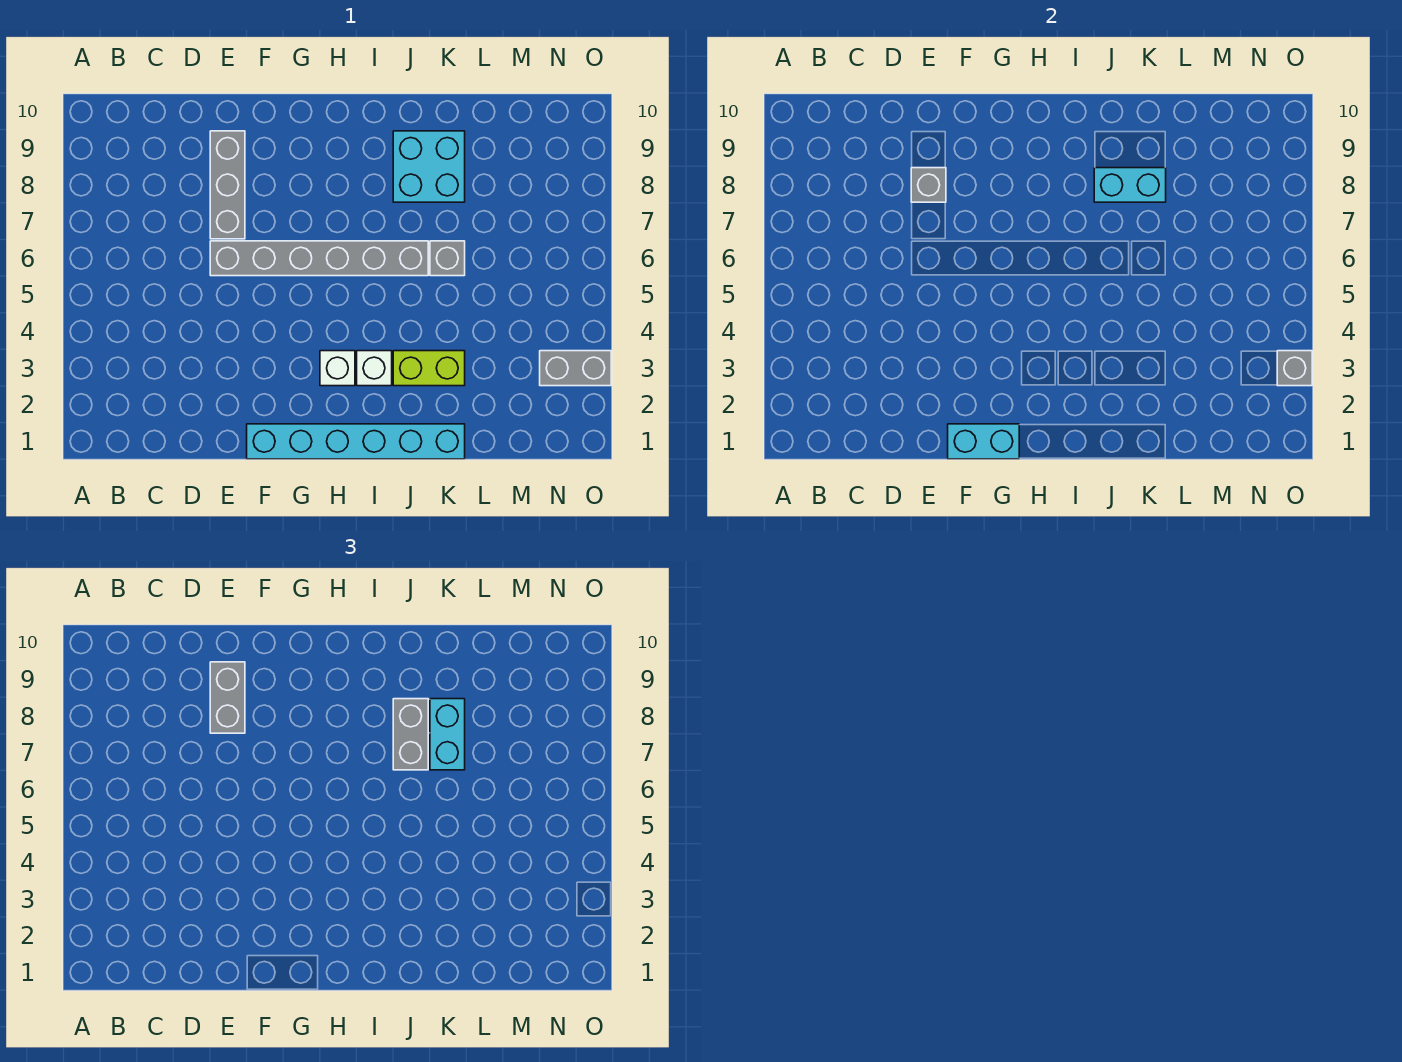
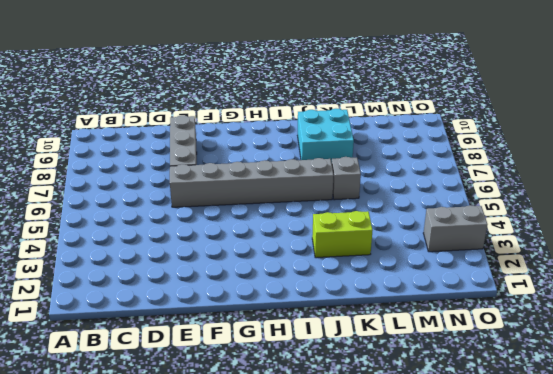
none -> cyan 1x6 brick [247,424,465,459]
none -> white 1x1 brick [320,351,355,386]
none -> white 1x1 brick [357,351,392,386]

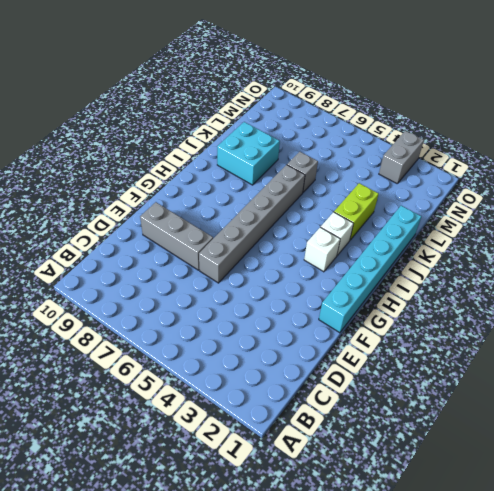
none -> grey 1x1 brick [911,168,946,202]
none -> cyan 1x2 brick [948,424,1019,459]
none -> cyan 1x2 brick [1094,168,1166,202]

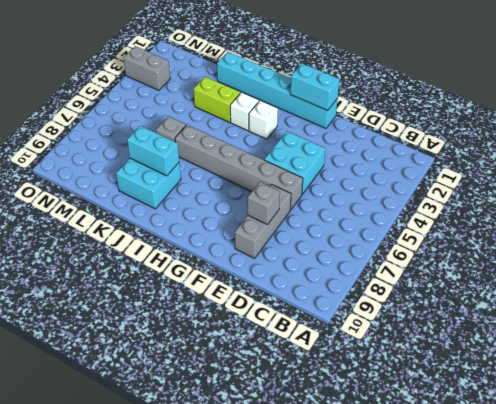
cyan 2x2 brick [264,131,325,194] -> none
none -> grey 1x1 brick [1277,351,1312,386]
none -> grey 1x2 brick [210,662,245,733]
none -> grey 1x2 brick [393,699,428,770]

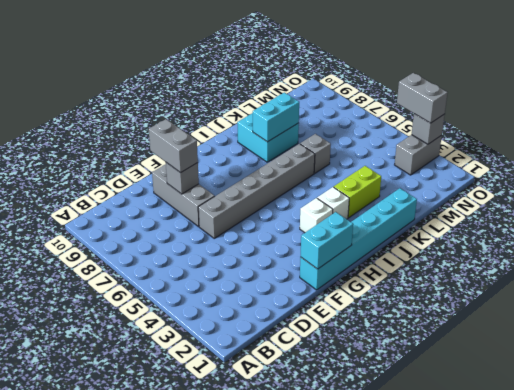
grey 1x2 brick [397,73,448,123] -> grey 1x2 brick moved to [393,699,428,770]
none -> cyan 1x2 brick [430,699,465,770]

